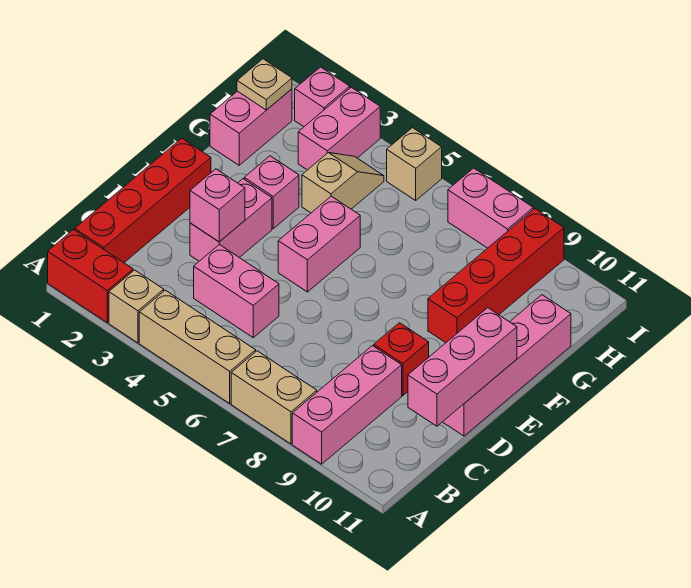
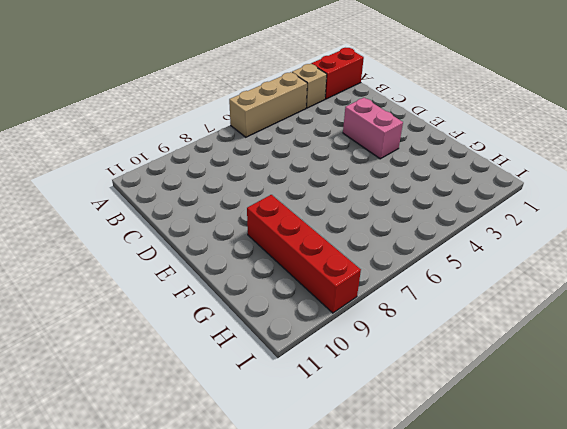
none -> tan 1x2 brick [231,351,317,444]
none -> pink 1x3 brick [292,346,402,464]
none -> red 1x4 brick [75,138,211,263]

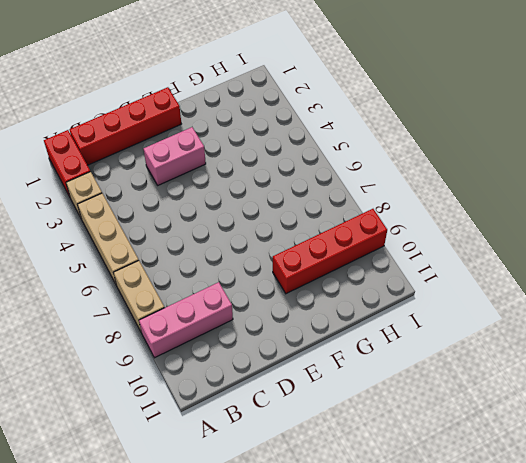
none -> pink 1x2 brick [194,244,279,337]
none -> red 1x1 brick [374,323,429,396]
none -> pink 1x4 brick [443,295,571,436]

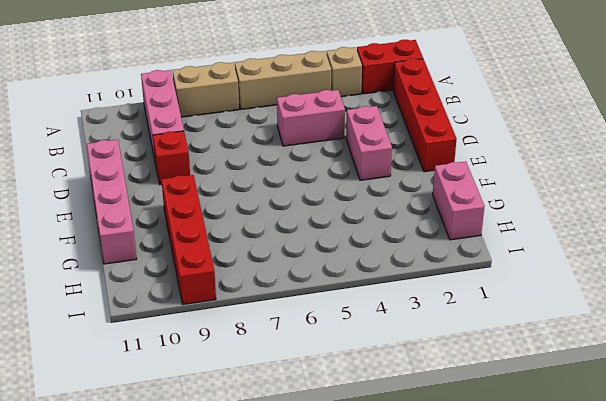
none -> pink 1x2 brick [278,196,360,292]
none -> pink 1x1 brick [244,156,299,229]
none -> tan 1x2 slope [302,153,384,213]

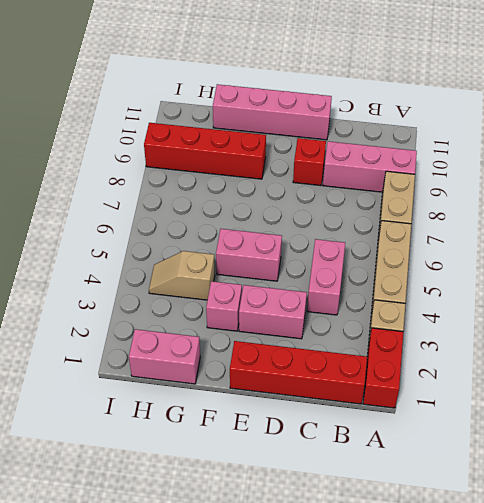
none -> pink 1x2 brick [298,87,380,170]
none -> pink 1x1 brick [295,67,350,127]
none -> tan 1x1 brick [387,128,442,200]

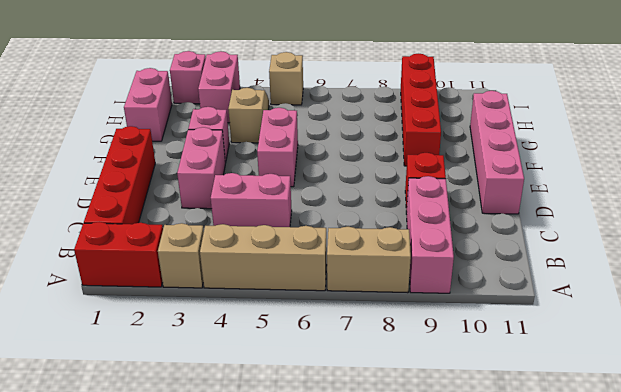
none -> pink 1x2 brick [448,168,533,248]
none -> pink 1x3 brick [408,308,517,426]
none -> pink 1x1 brick [190,169,245,242]

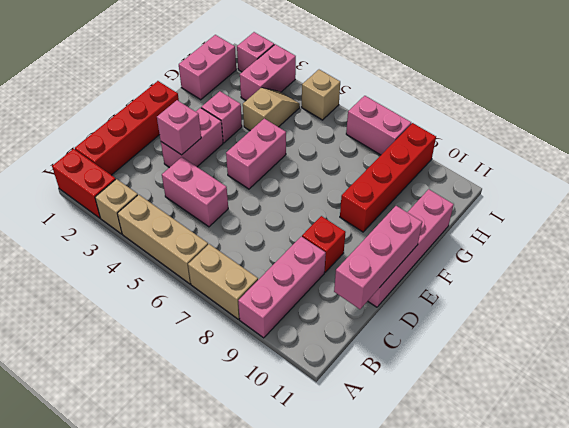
none -> tan 1x1 plate [237,59,292,110]

